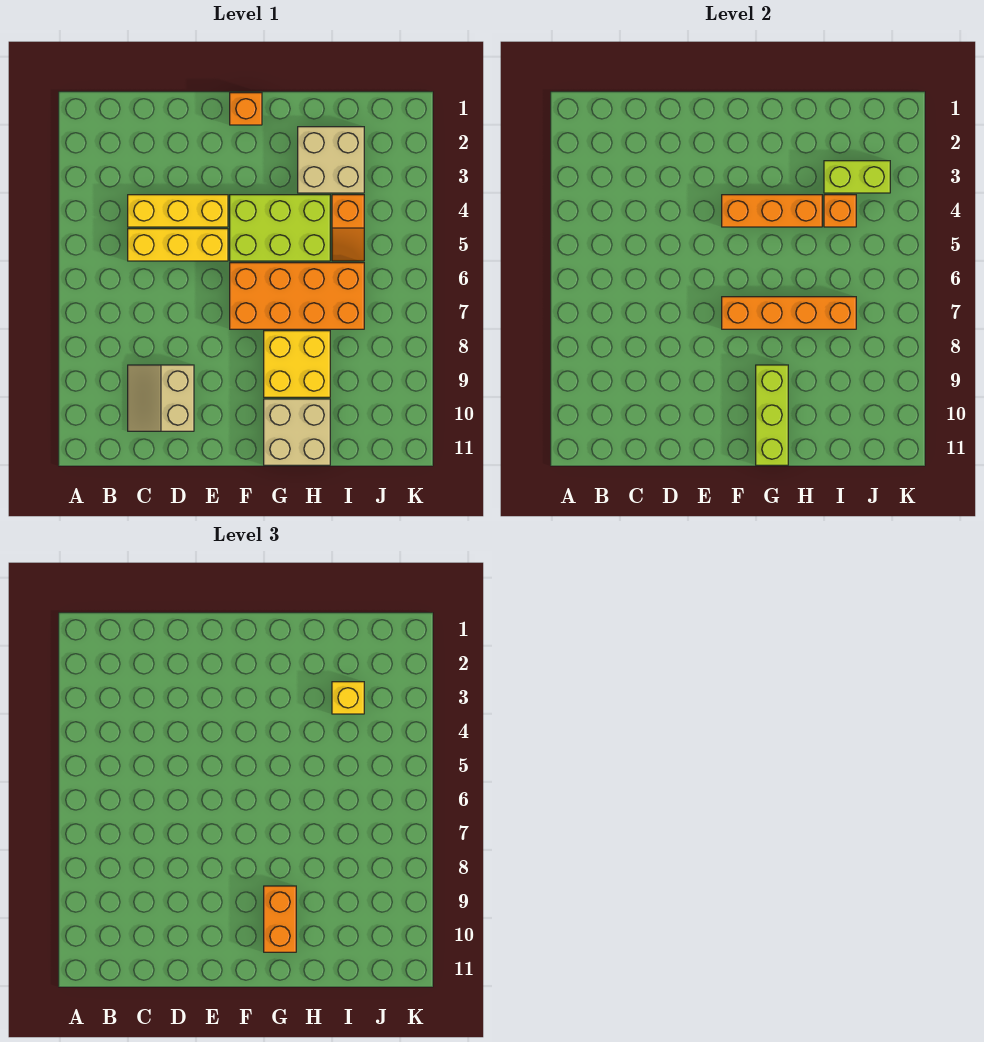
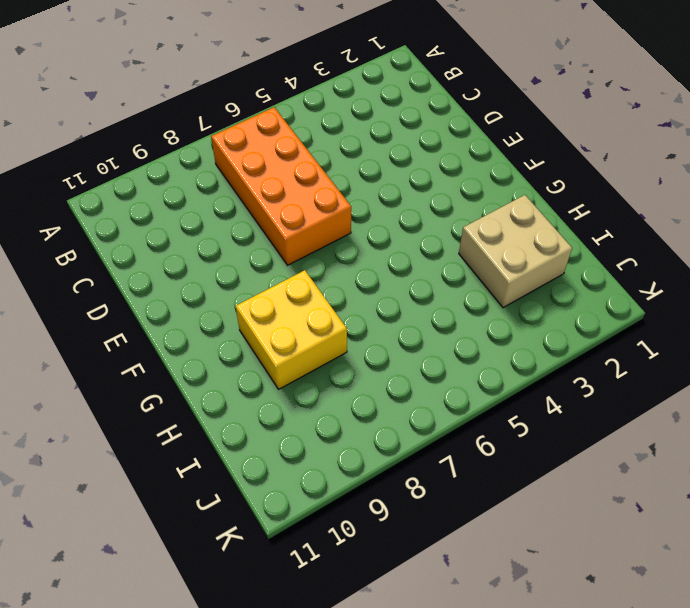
orange 2x4 brick [211,107,351,265] -> orange 2x4 brick moved to [230,263,364,329]
none -> yellow 1x3 brick [128,195,228,227]
none -> yellow 1x3 brick [128,229,228,261]
none -> tan 2x2 slope [128,365,194,431]

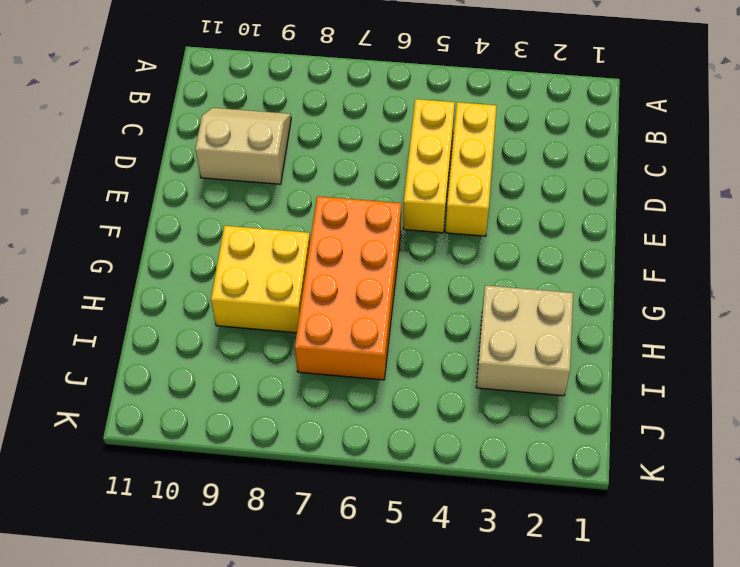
none -> orange 1x1 brick [230,93,262,125]
none -> lime 2x3 brick [230,195,330,261]
none -> tan 2x2 brick [264,399,330,465]

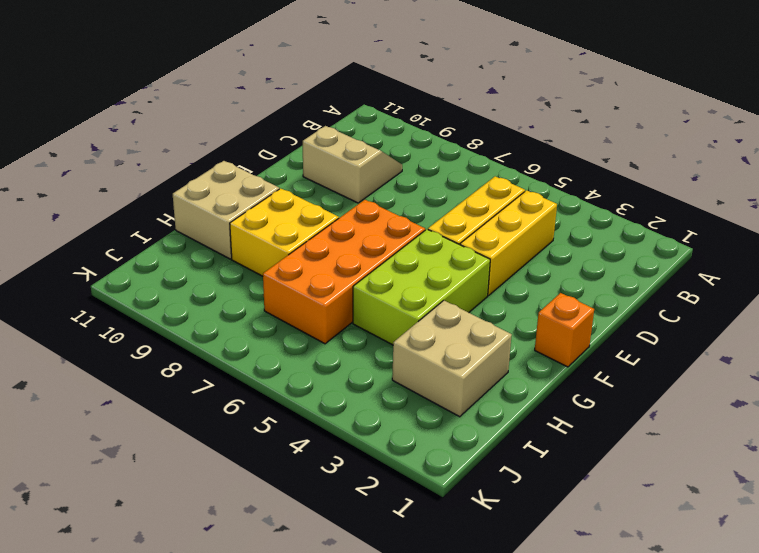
none -> orange 1x2 slope [332,195,364,261]
none -> orange 1x3 brick [722,195,822,227]
none -> orange 1x4 brick [722,297,856,329]

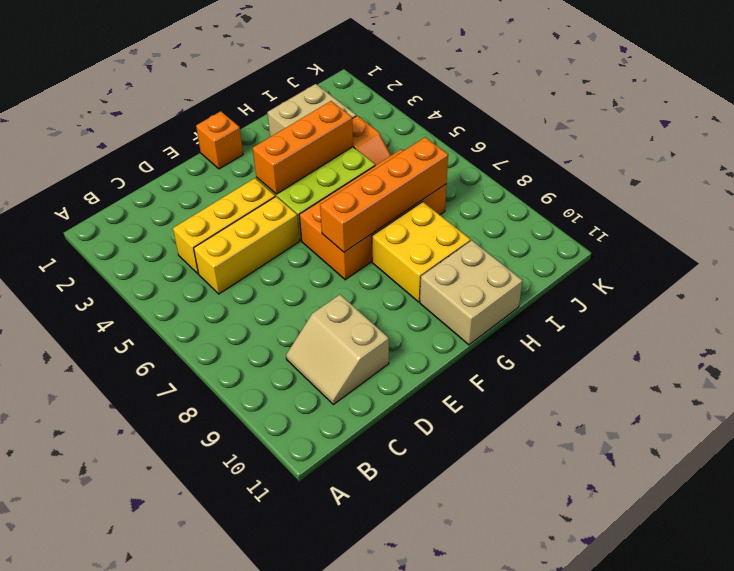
none -> lime 1x3 brick [756,365,788,465]
none -> lime 1x2 brick [824,161,890,193]
none -> orange 1x1 brick [824,195,856,227]

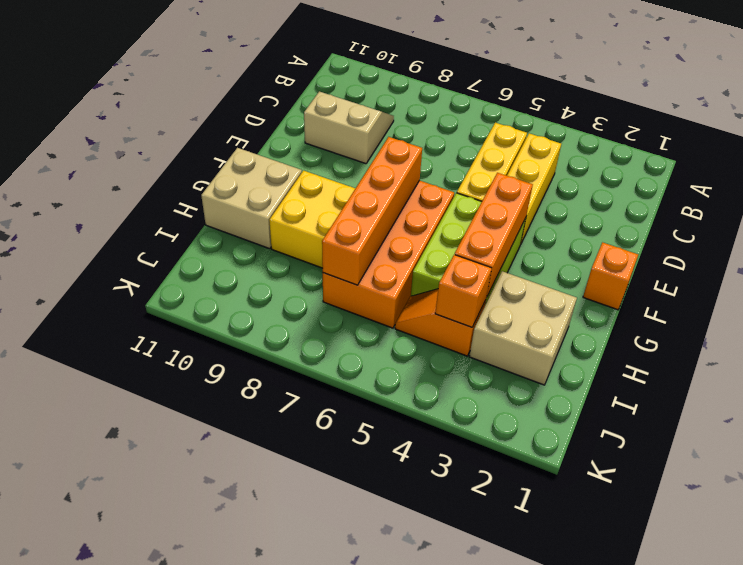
none -> lime 1x3 brick [756,365,788,465]
none -> lime 1x2 brick [824,161,890,193]
none -> orange 1x2 brick [264,886,296,952]

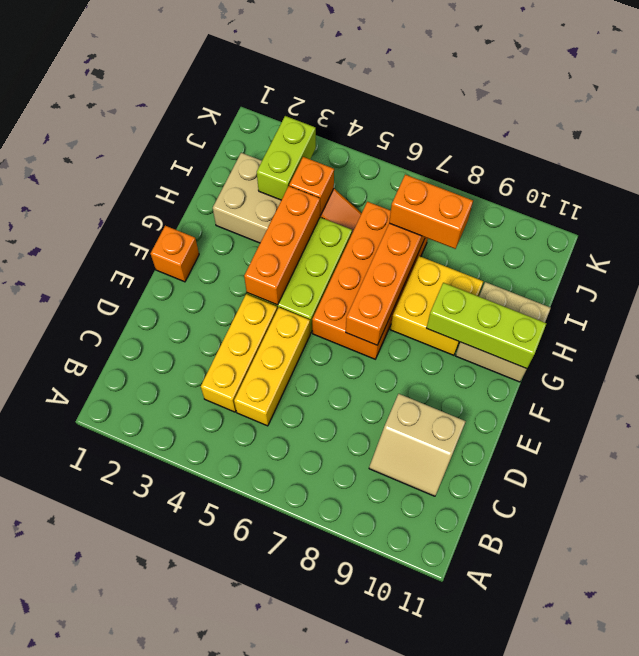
orange 1x2 brick [389,175,473,249] -> orange 1x2 brick moved to [264,886,296,952]
none -> yellow 1x1 brick [332,682,364,714]

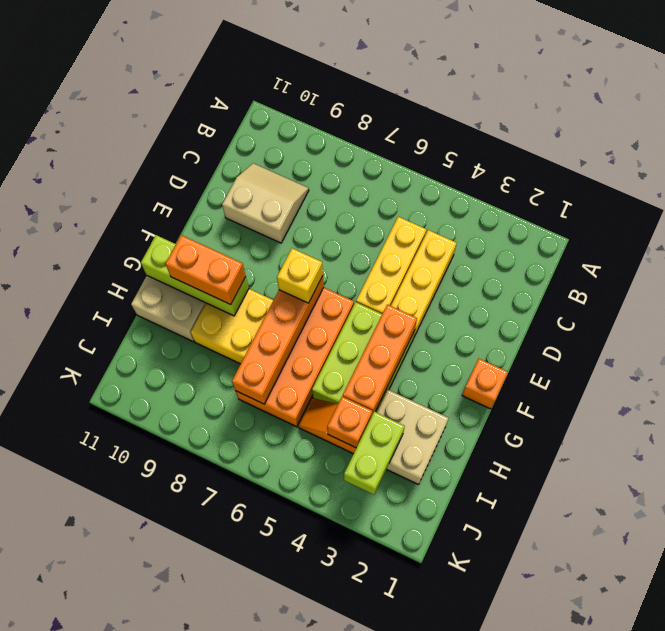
yellow 1x1 brick [277,248,323,303] -> yellow 1x1 brick moved to [332,682,364,714]

